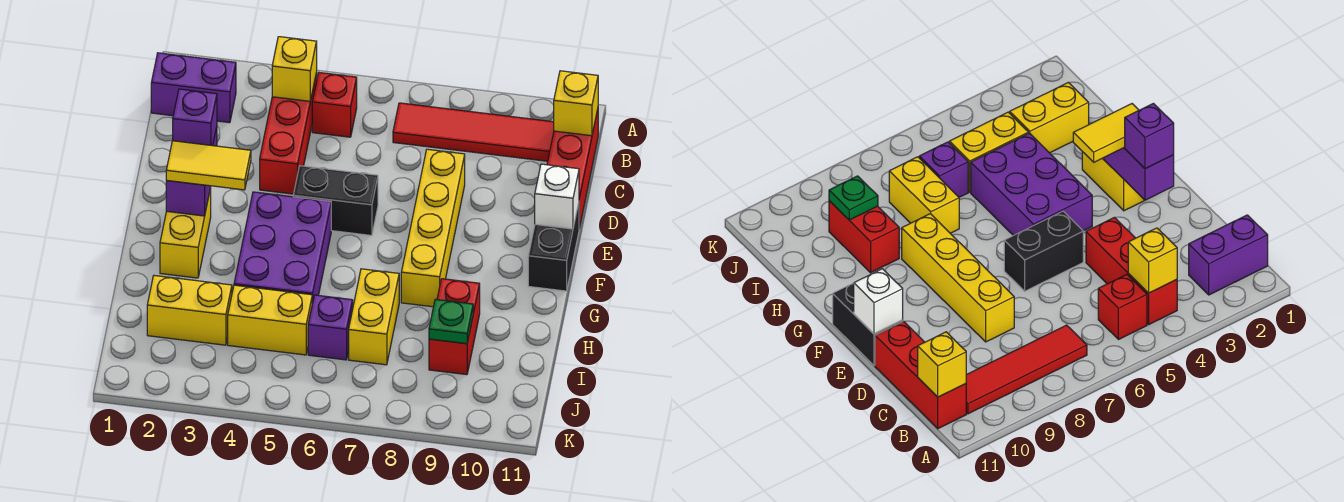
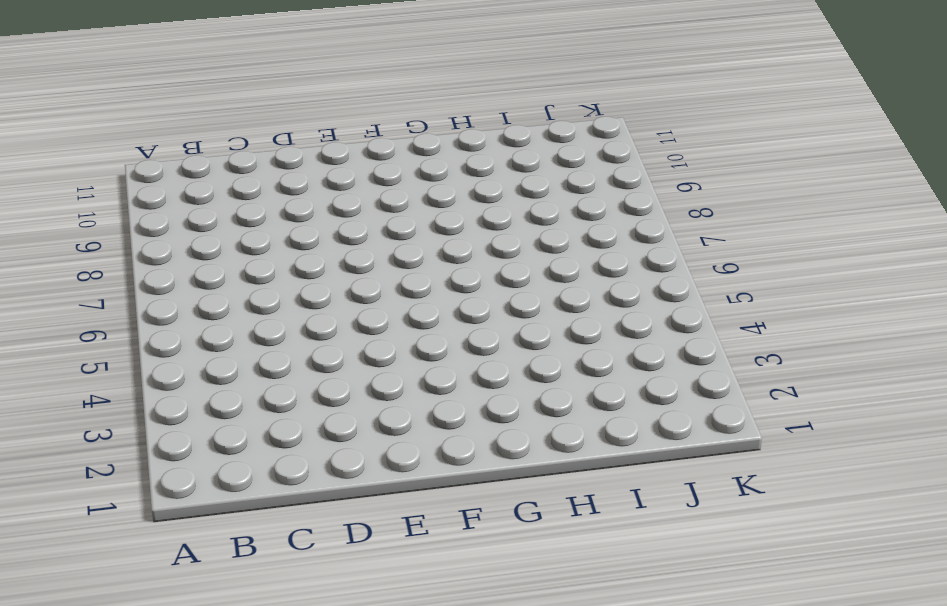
none -> purple 1x2 brick [151,53,236,123]
none -> red 1x3 brick [260,73,317,194]
none -> red 1x1 brick [312,73,357,137]

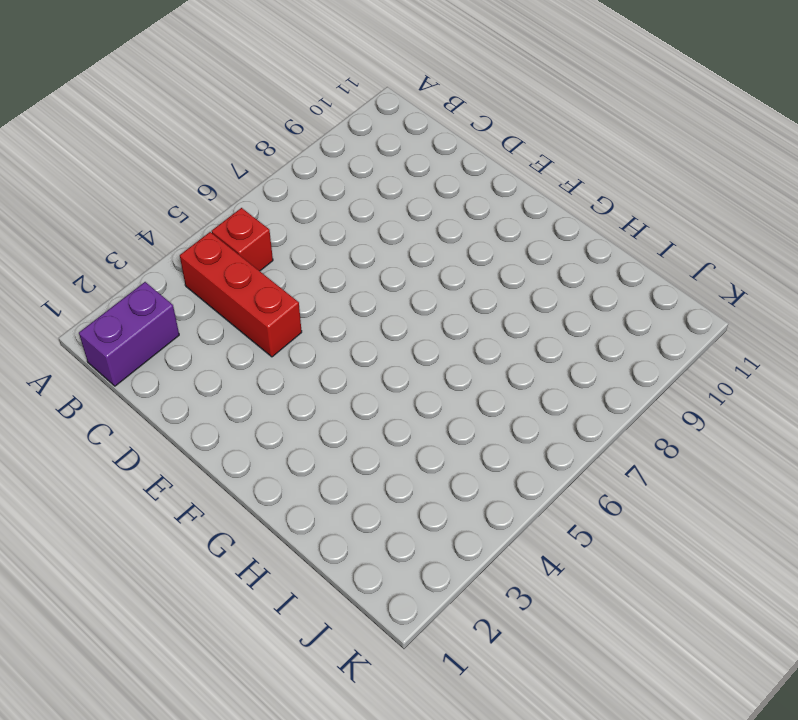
none -> red 1x4 tile [393,103,554,161]
none -> red 1x3 brick [547,109,598,228]
none -> yellow 1x4 brick [401,149,465,307]

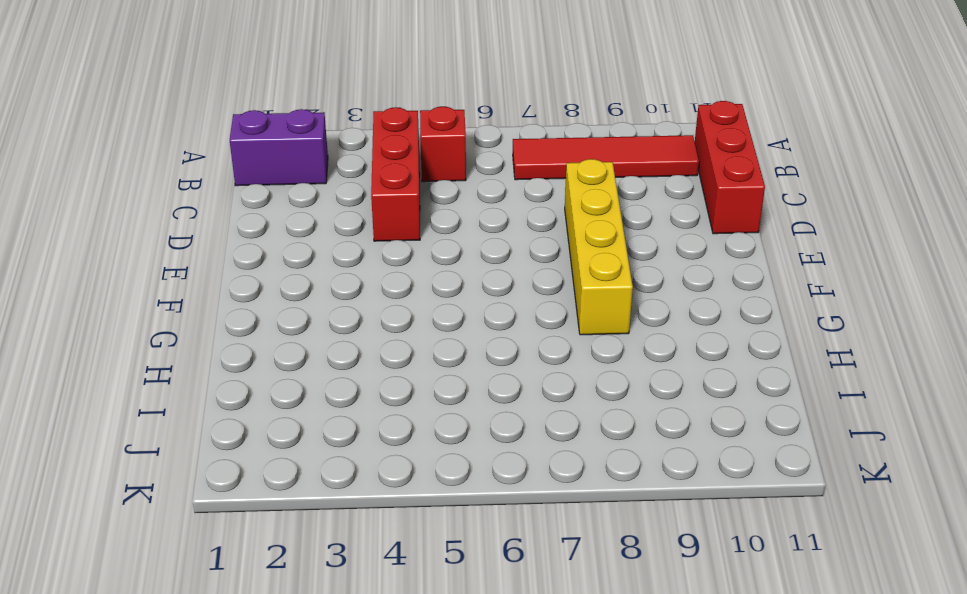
none -> black 1x2 brick [293,166,378,236]
none -> black 1x2 brick [528,203,579,291]
none -> yellow 1x2 brick [160,188,211,278]

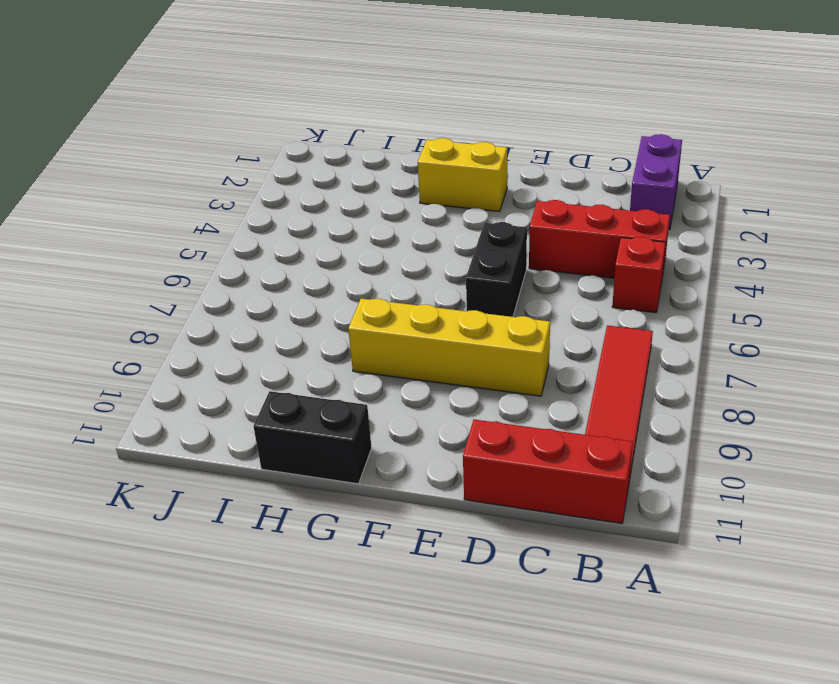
black 1x2 brick [254,391,372,484] -> black 1x2 brick moved to [528,203,579,291]
none -> purple 2x3 brick [234,192,331,304]
none -> yellow 1x2 brick [349,269,399,365]
none -> red 1x2 brick [429,279,480,375]

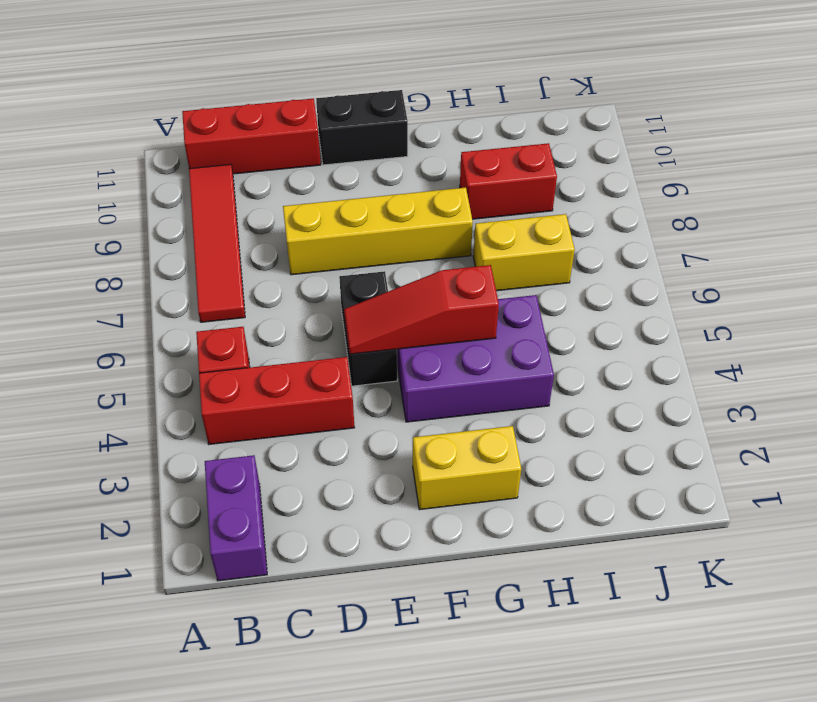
red 1x3 slope [344,265,499,354] -> none
none -> yellow 1x2 brick [147,276,232,345]
none -> yellow 1x2 brick [228,285,312,355]
none -> purple 1x1 brick [308,295,353,360]

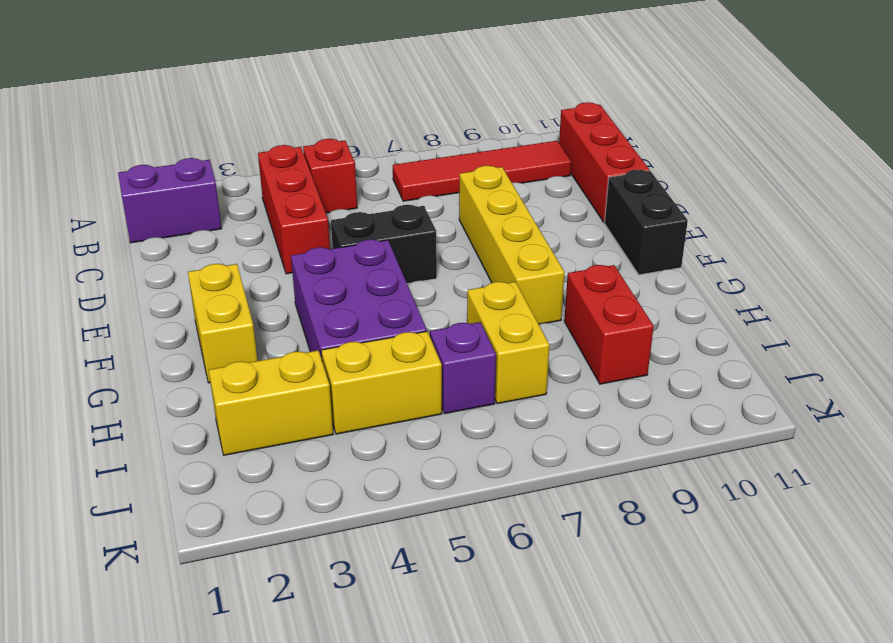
none -> yellow 1x1 brick [272,37,317,101]
none -> yellow 1x1 brick [554,71,598,136]
none -> purple 1x2 brick [166,127,217,216]

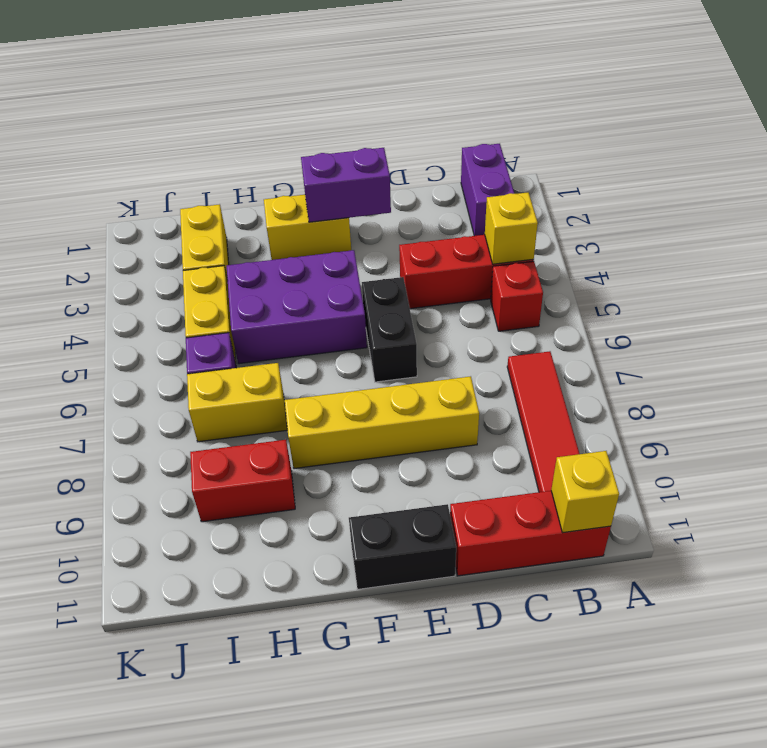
none -> white 1x1 brick [535,164,579,229]
none -> green 1x1 plate [429,299,473,344]
none -> purple 1x1 brick [173,89,217,146]

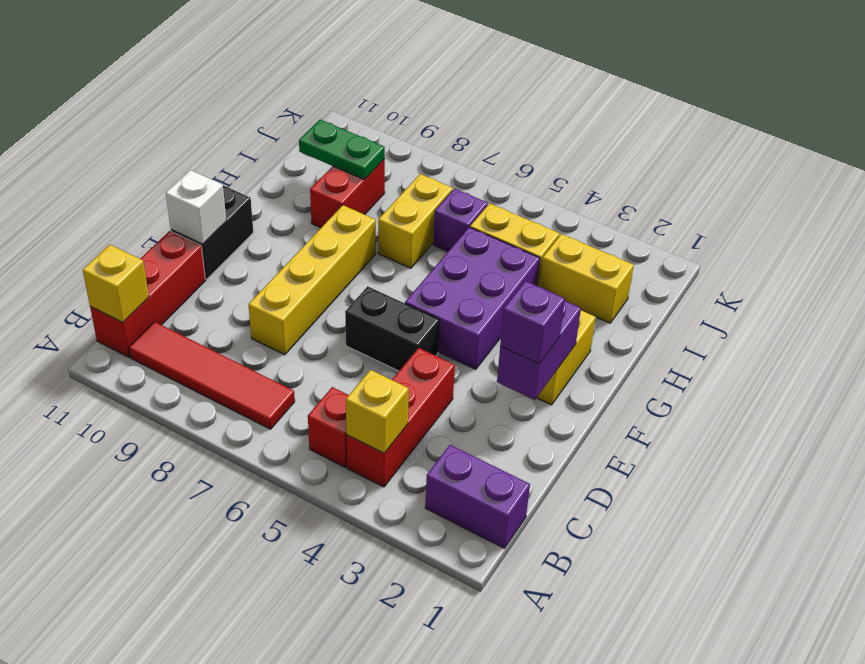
green 1x2 plate [299,120,385,180] -> green 1x1 plate [429,299,473,344]
none -> yellow 1x2 tile [166,141,251,190]

